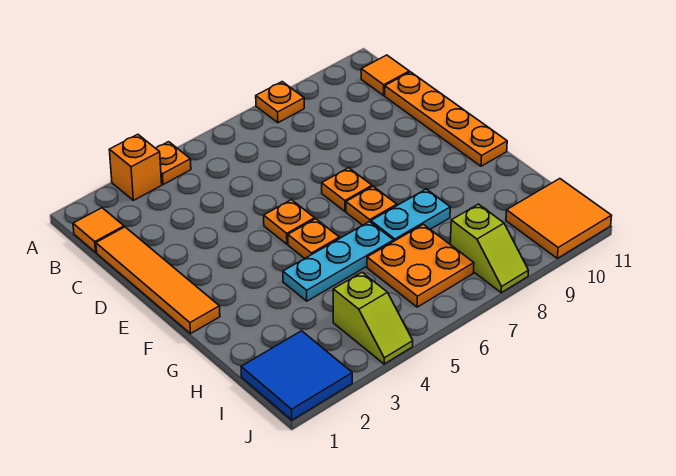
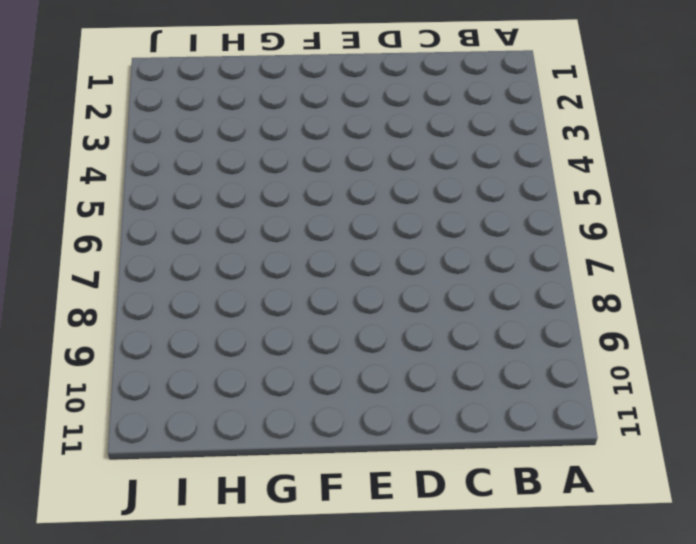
none -> orange 1x1 brick [109,134,162,200]
none -> orange 1x1 plate [156,142,191,185]
none -> orange 1x1 plate [256,82,304,123]

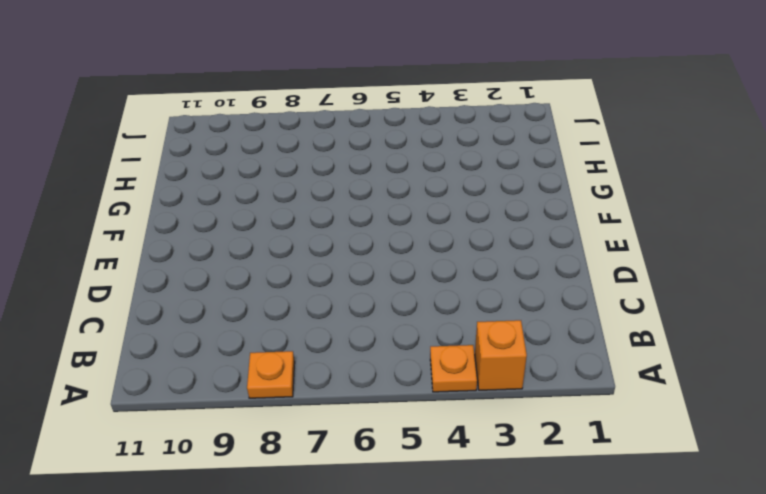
none -> orange 1x1 tile [73,208,124,252]
none -> orange 1x1 tile [361,55,409,95]
none -> orange 1x4 tile [96,227,220,334]

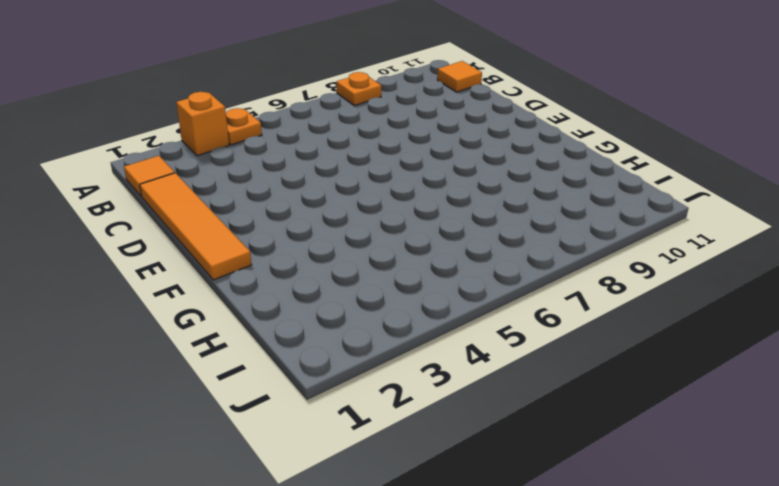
none -> orange 1x4 plate [385,72,507,166]
none -> orange 1x1 plate [264,200,315,244]
none -> orange 1x1 plate [322,168,372,211]

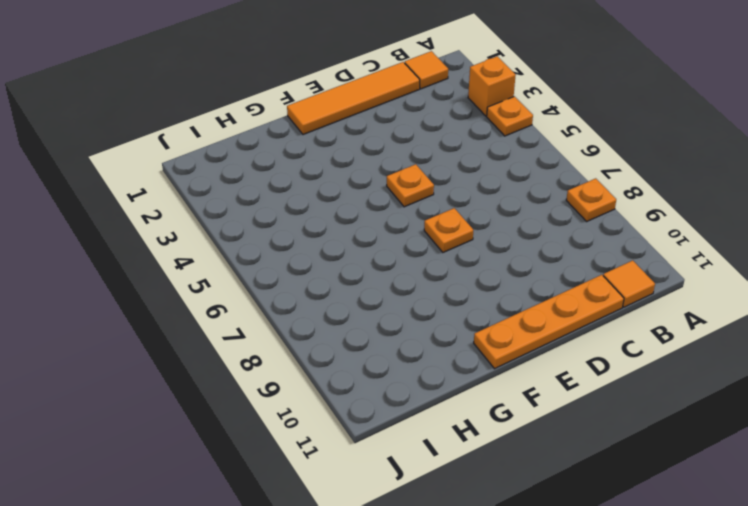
none -> orange 1x1 plate [288,219,339,259]
none -> orange 1x1 plate [346,186,397,225]
none -> cyan 1x3 plate [283,221,394,301]

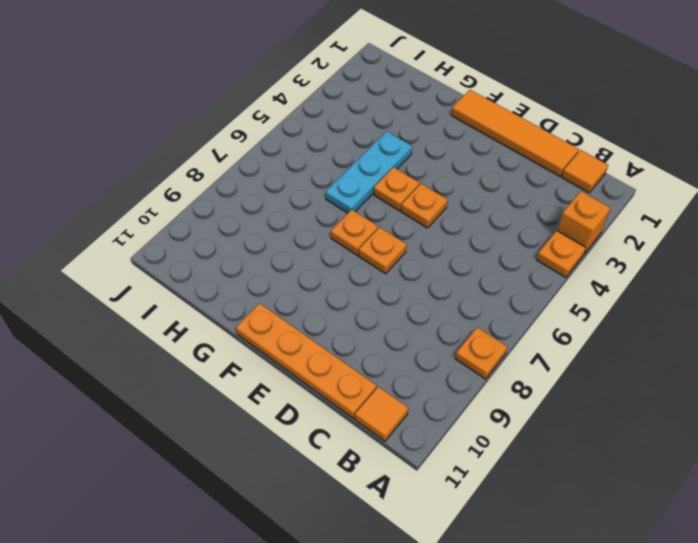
none -> cyan 1x2 plate [371,189,450,241]
none -> orange 2x2 plate [367,224,474,307]
none -> blue 2x2 tile [241,331,352,420]

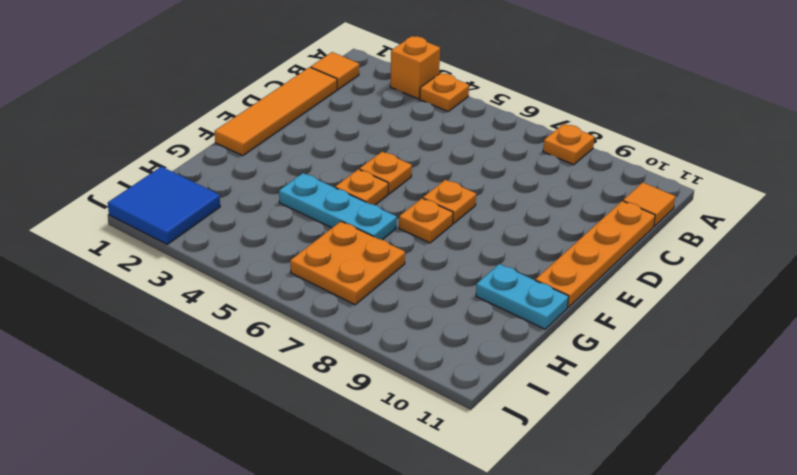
cyan 1x2 plate [476,264,569,329] -> cyan 1x2 plate moved to [371,189,450,241]
none -> lime 1x2 slope [333,272,413,364]
none -> lime 1x2 slope [450,204,528,293]
none -> orange 2x2 tile [506,179,612,258]

